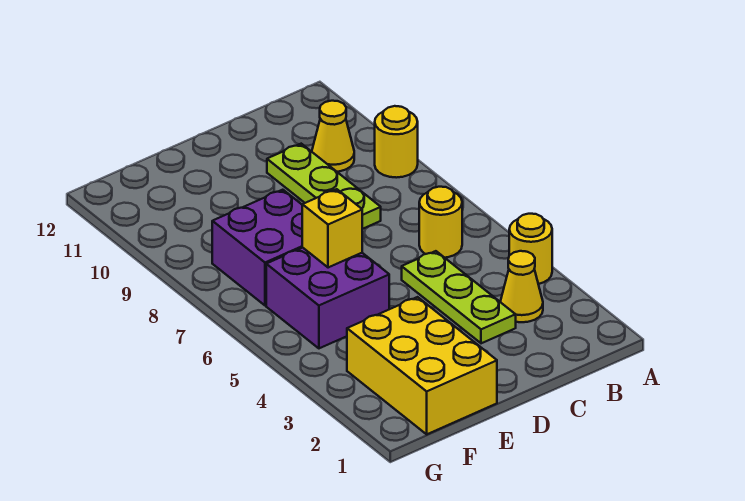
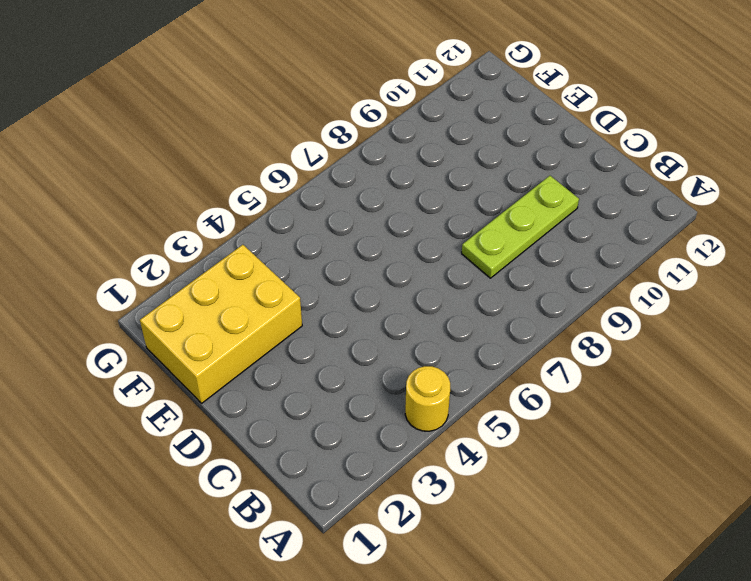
none -> yellow 1x1 round brick [375,106,418,178]
none -> yellow 1x1 cone [500,251,543,322]

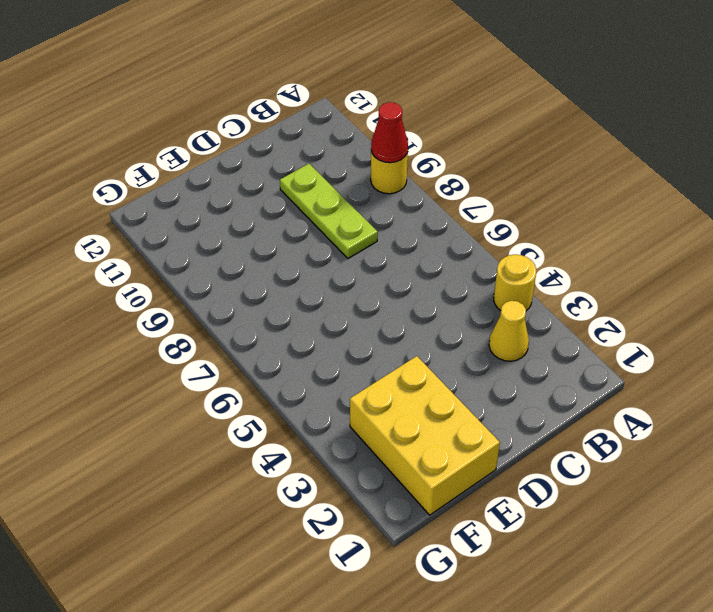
red 1x1 cone [371,102,408,163] -> none
none -> yellow 1x1 round brick [419,187,462,258]
none -> yellow 1x1 cone [312,101,354,172]

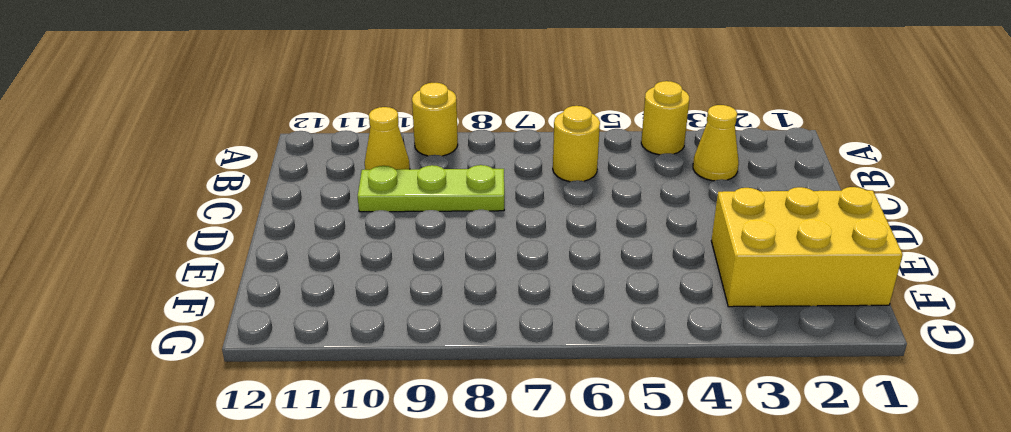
none -> lime 1x3 plate [402,251,516,343]
none -> purple 2x2 brick [266,248,389,348]

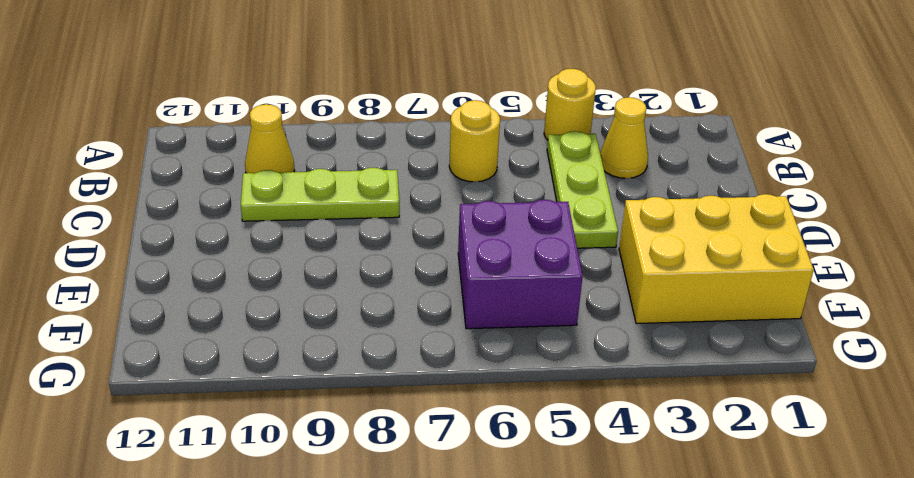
lime 1x3 plate [547,131,618,248] -> lime 1x3 plate turned to [402,251,516,343]
none -> yellow 1x1 round brick [375,106,418,178]
none -> purple 2x2 brick [212,190,303,305]

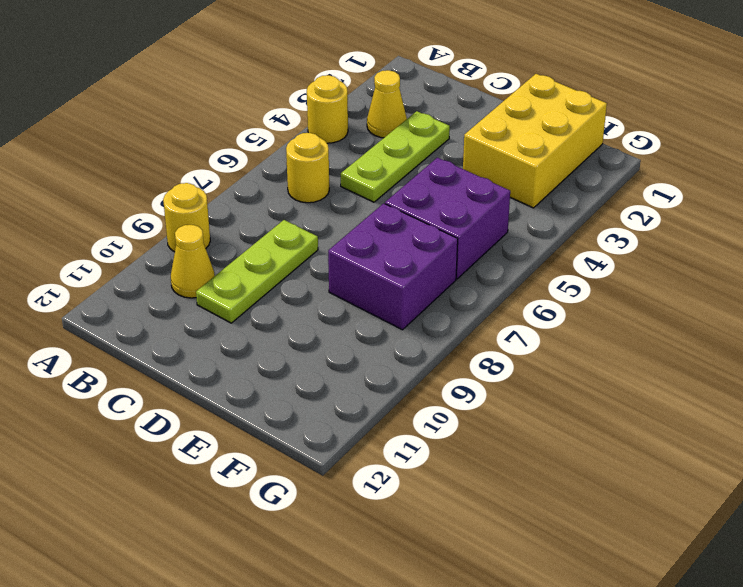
none -> yellow 1x1 brick [302,189,362,268]

